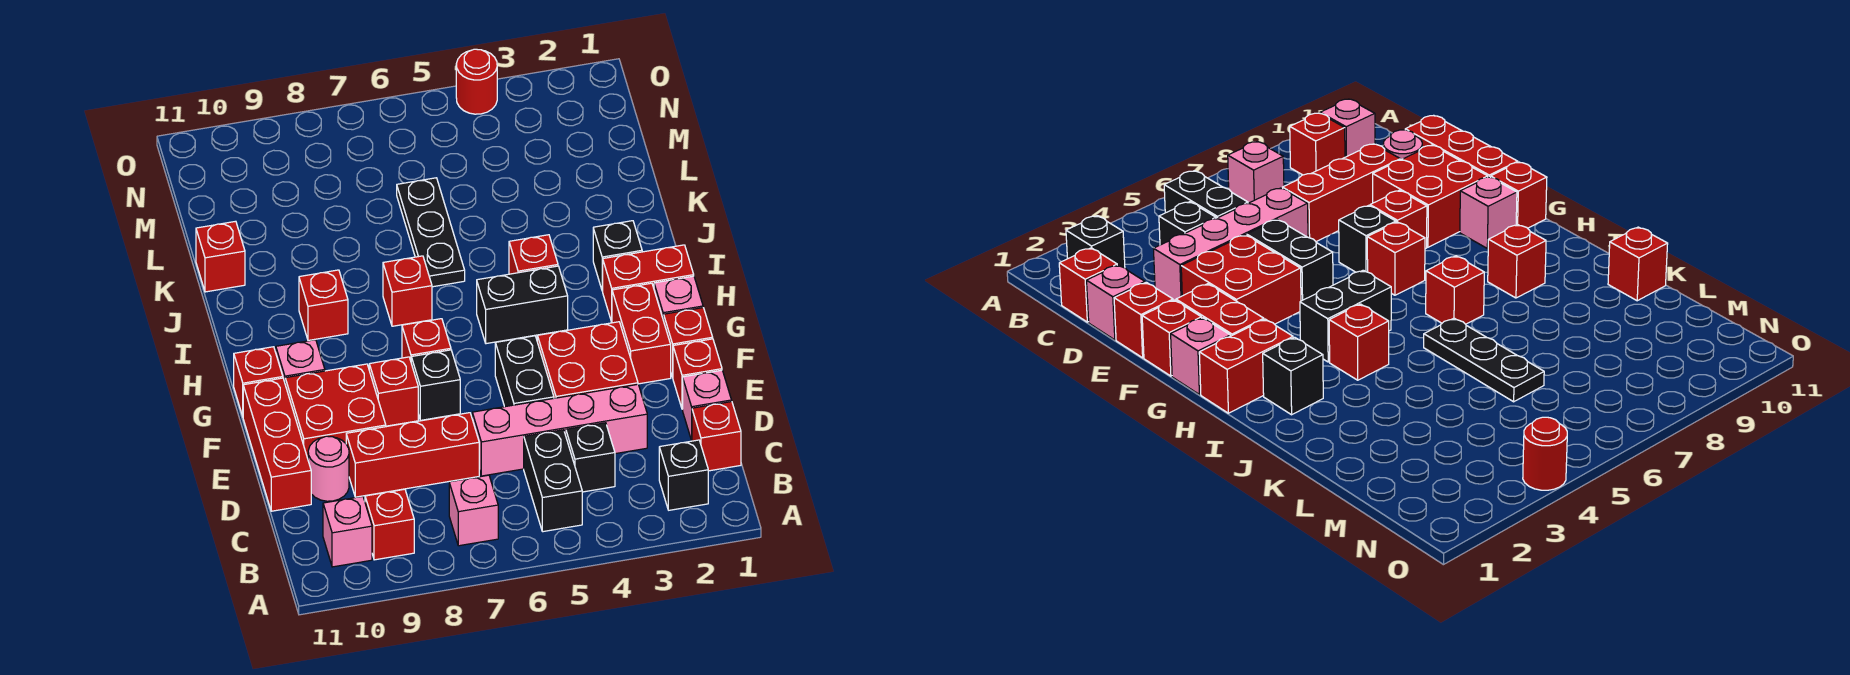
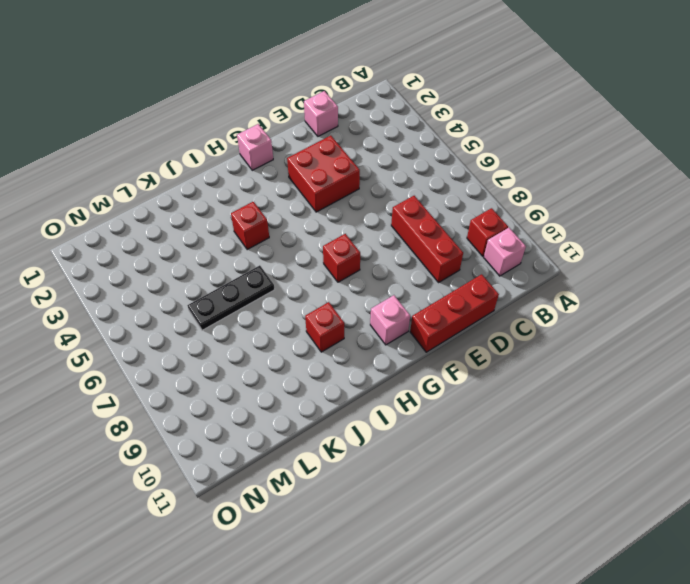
none -> black 1x1 brick [659,440,708,510]
none -> black 1x2 brick [524,430,582,532]
none -> pink 1x1 brick [449,475,498,546]
none -> red 1x1 brick [692,402,741,471]

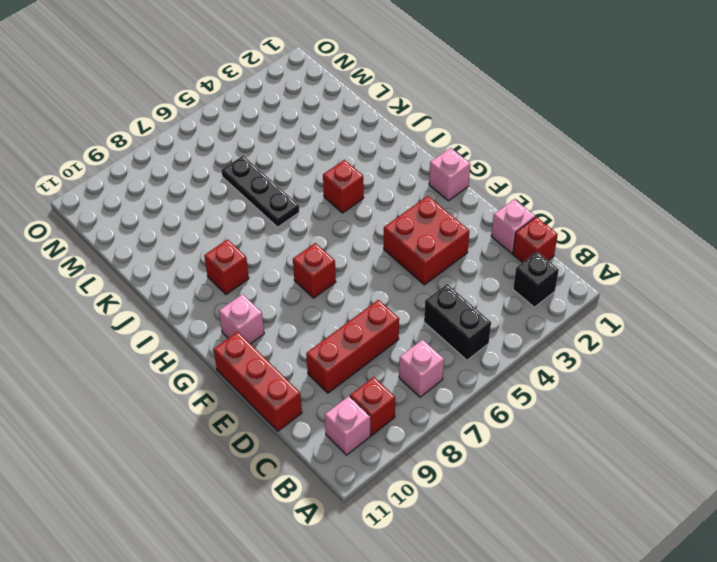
none -> black 1x1 brick [566,423,615,492]
none -> pink 1x4 brick [472,384,647,476]
none -> pink 1x1 round brick [308,436,349,501]
none -> red 1x1 brick [673,339,722,409]

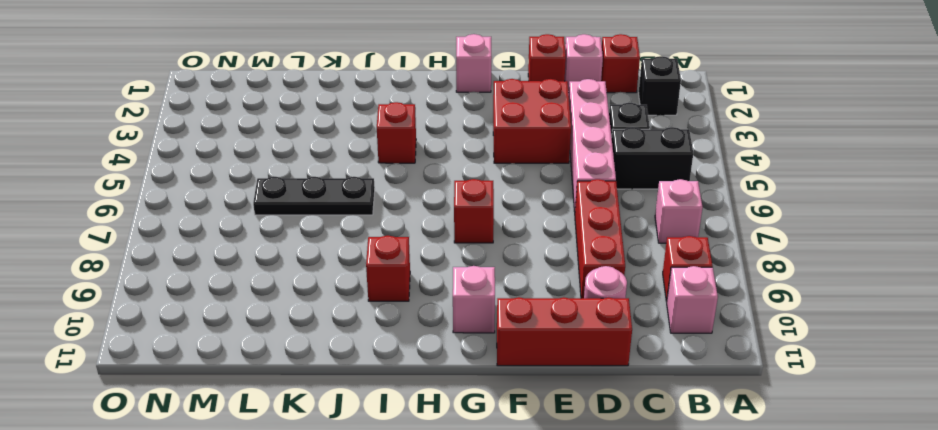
none -> black 1x2 brick [495,336,554,407]
none -> red 2x2 brick [285,364,386,458]
none -> red 1x1 brick [664,308,713,378]
none -> red 1x2 brick [612,283,671,384]

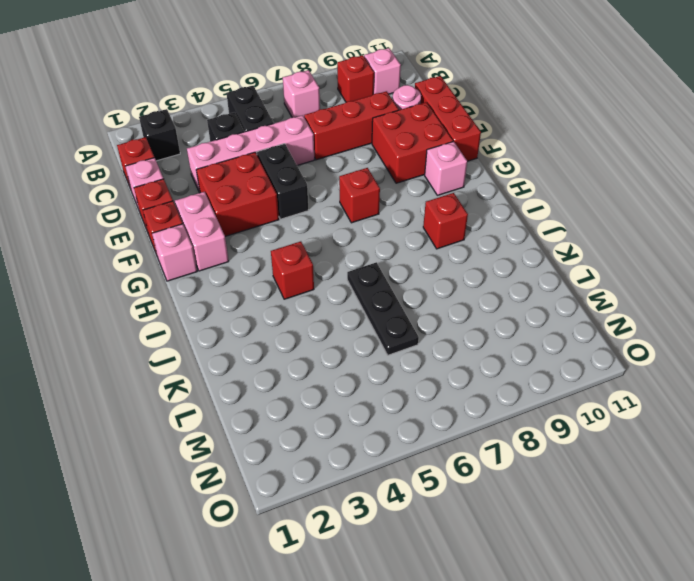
pink 1x2 brick [175,192,229,271] -> red 1x2 brick [612,283,671,384]
none -> black 1x1 brick [411,350,460,420]
none -> red 1x1 brick [369,357,418,426]
none -> red 1x1 brick [234,347,283,416]
none -> red 1x2 brick [603,245,694,322]

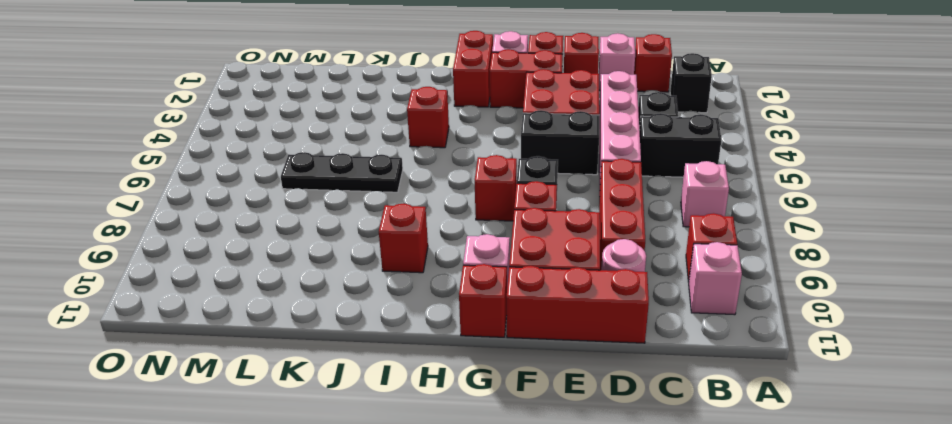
none -> black 1x2 brick [477,266,568,344]
none -> black 1x1 brick [593,221,642,291]
none -> red 1x1 brick [383,256,432,326]
none -> red 1x1 brick [196,221,245,292]

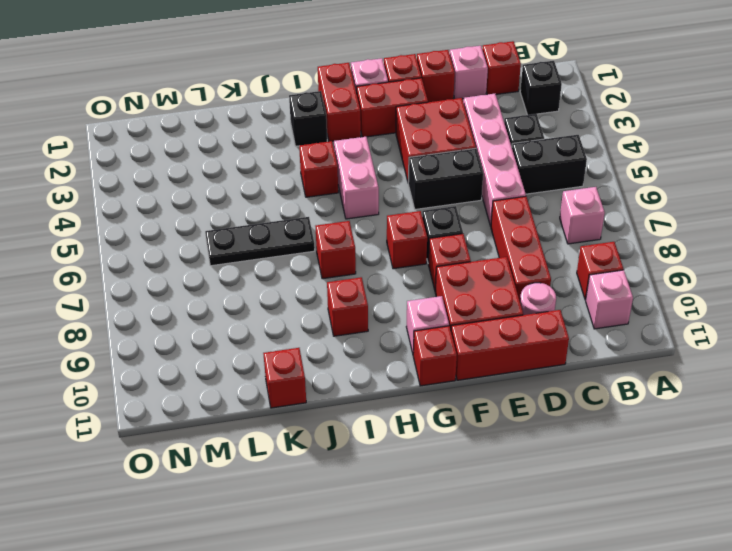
pink 1x2 brick [334,137,379,219] -> black 1x2 brick [477,266,568,344]
none -> red 1x1 round brick [456,49,497,114]

